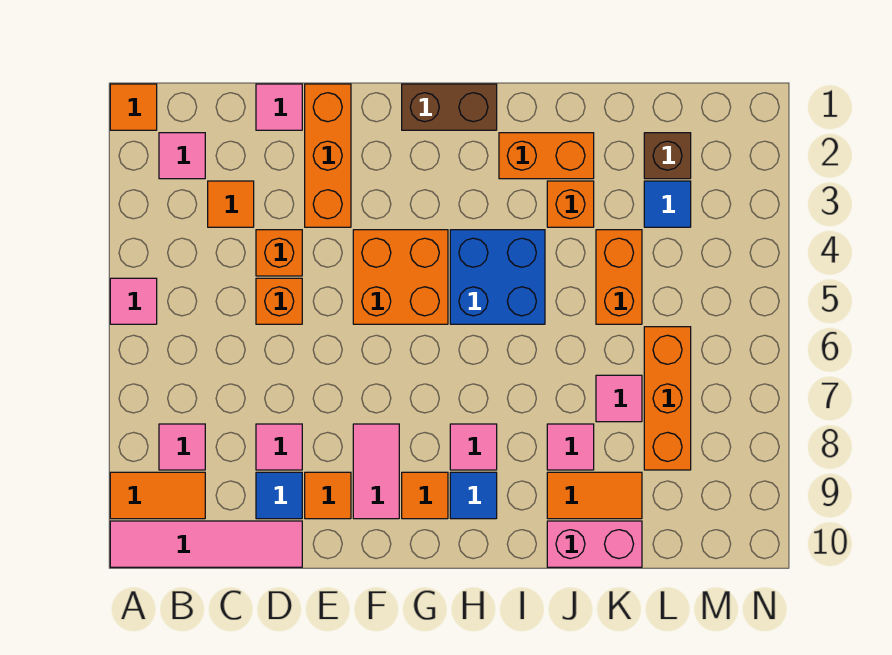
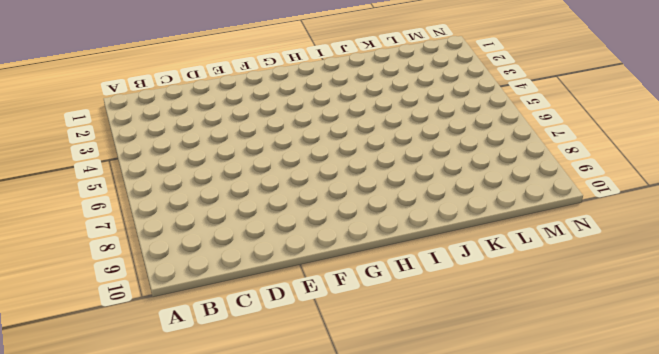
none -> orange 1x1 tile [110,84,157,130]
none -> pink 1x1 tile [110,278,157,324]
none -> orange 1x2 tile [110,472,205,519]
none -> pink 1x4 tile [110,521,302,567]

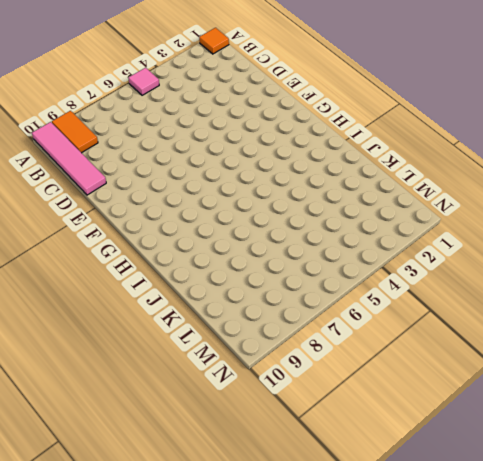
none -> pink 1x1 tile [159,133,205,179]
none -> pink 1x1 tile [159,424,205,470]
none -> orange 1x1 tile [208,181,254,227]
none -> pink 1x1 tile [256,84,302,130]

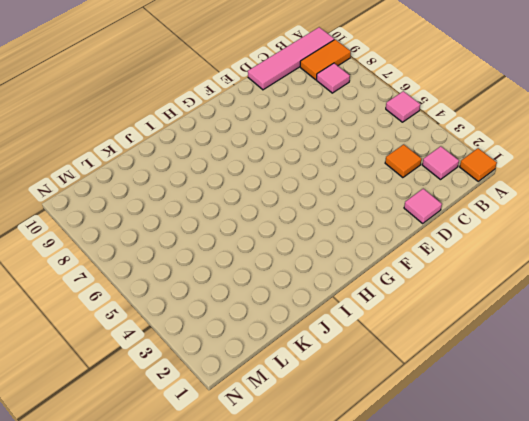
none -> orange 1x1 brick [256,230,302,276]
none -> orange 1x1 brick [256,278,302,324]
none -> pink 1x1 tile [256,424,302,470]
none -> blue 1x1 tile [256,472,302,519]

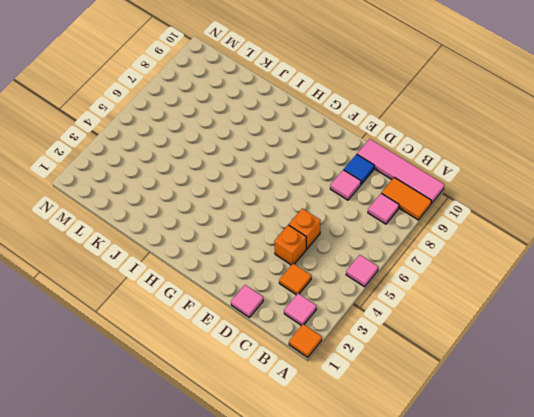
none -> orange 1x3 brick [305,84,351,227]
none -> orange 1x1 tile [305,472,351,519]
none -> orange 2x2 brick [353,230,448,324]
none -> pink 1x2 tile [353,424,399,519]

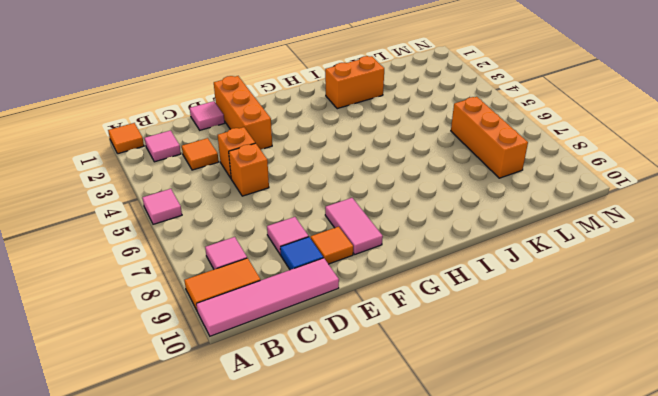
none -> orange 2x2 brick [353,230,448,324]
none -> brown 1x2 brick [402,84,497,130]
none -> orange 1x1 tile [402,472,448,519]
none -> blue 2x2 brick [450,230,545,324]

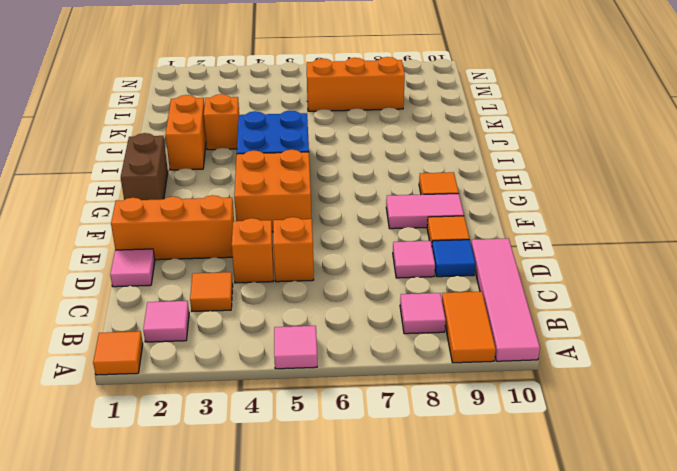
none -> pink 1x1 tile [450,424,497,470]
none -> blue 1x1 tile [450,472,497,519]
none -> pink 1x1 tile [547,424,594,470]
none -> orange 1x2 tile [547,472,642,519]

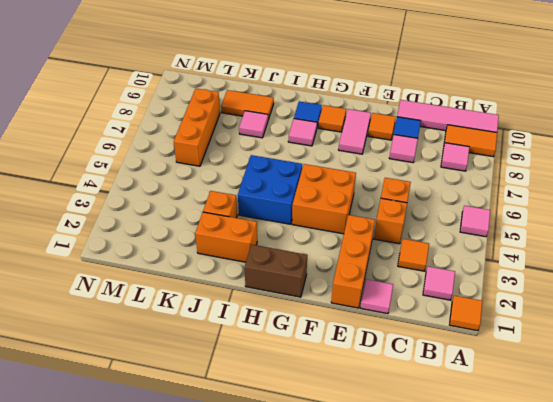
none -> pink 1x2 brick [547,521,642,567]
none -> orange 1x2 brick [596,230,642,324]
none -> pink 1x1 tile [596,375,642,422]
none -> brown 1x1 brick [644,133,691,179]

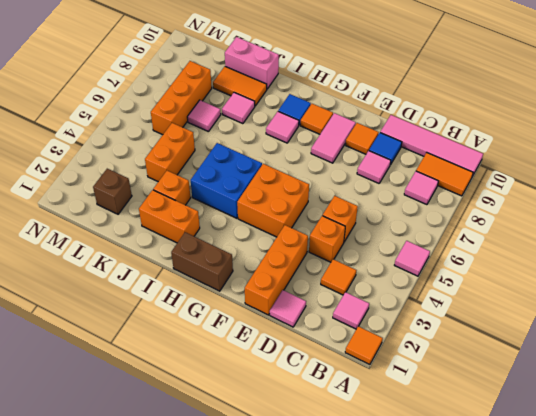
none -> blue 1x1 tile [644,181,691,227]

